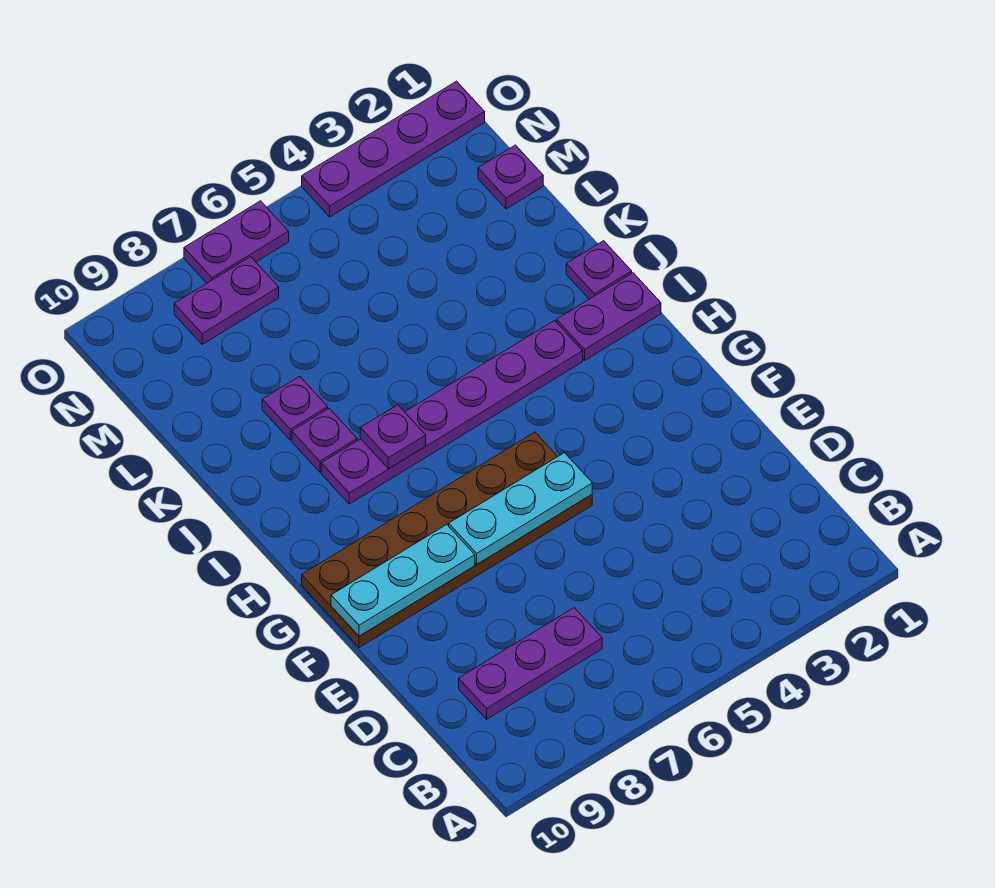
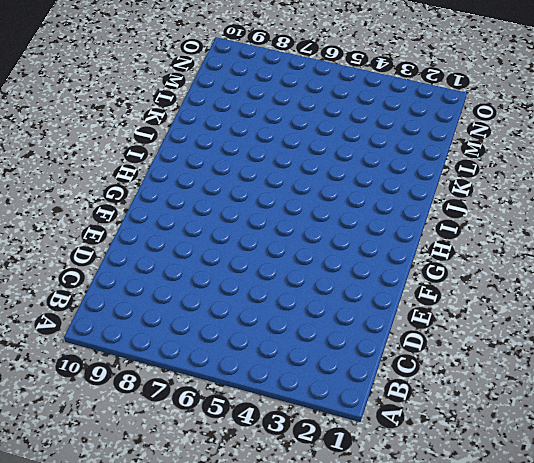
none -> purple 1x3 plate [459,608,602,719]
none -> brown 2x6 plate [302,432,592,648]
none -> purple 1x2 plate [557,273,661,360]

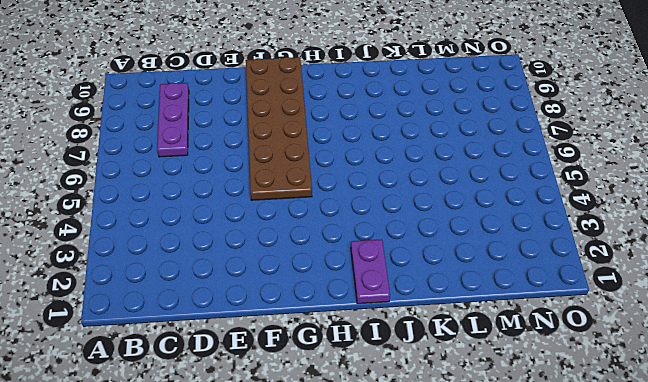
none -> purple 1x6 plate [321,321,583,504]
none -> purple 1x1 plate [566,241,632,299]
none -> purple 1x1 plate [292,408,357,472]

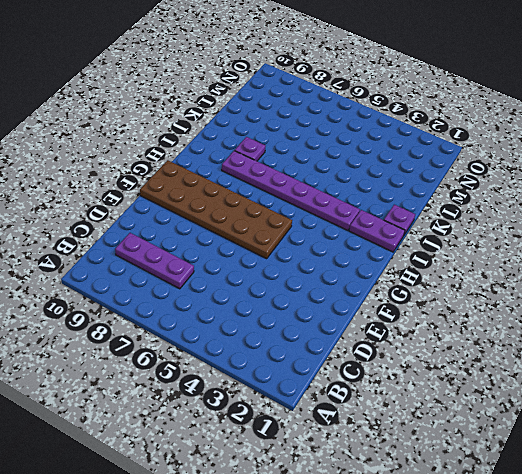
none -> purple 1x1 plate [262,376,328,440]
none -> purple 1x1 plate [478,145,543,209]
none -> purple 1x2 plate [174,257,279,344]

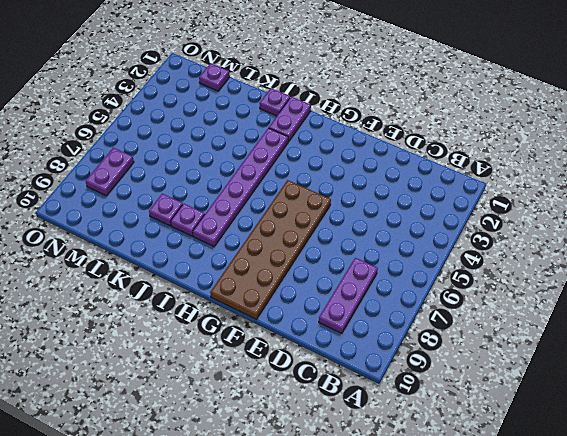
none -> purple 1x4 plate [302,81,485,217]
none -> purple 1x2 plate [184,201,289,283]
none -> cyan 1x3 plate [449,453,592,564]

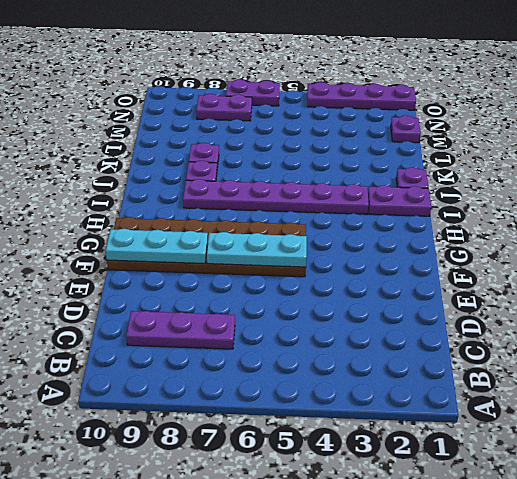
none -> purple 1x1 plate [360,405,426,469]

